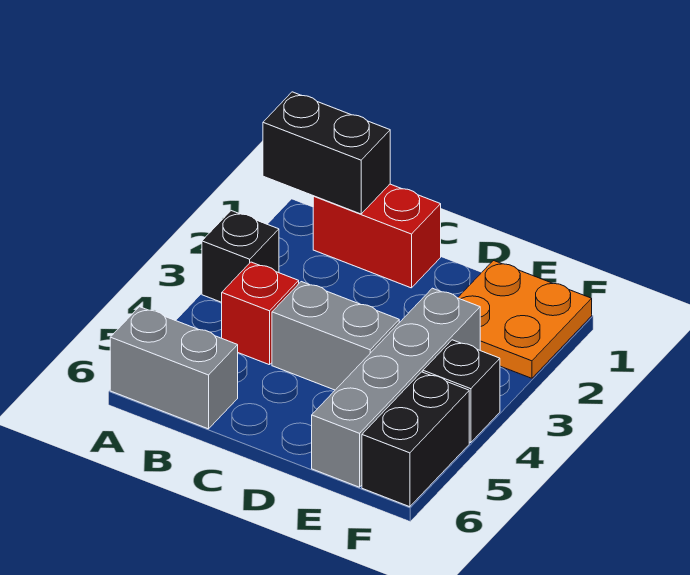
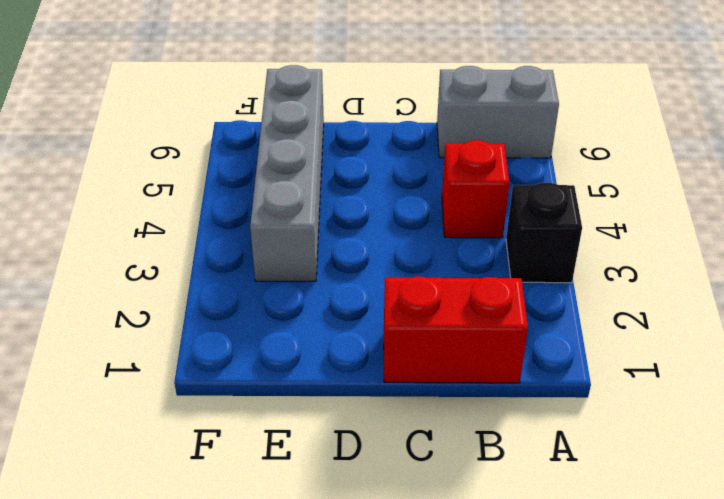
none -> grey 1x2 brick [272,282,399,390]
none -> orange 2x2 plate [458,261,592,378]

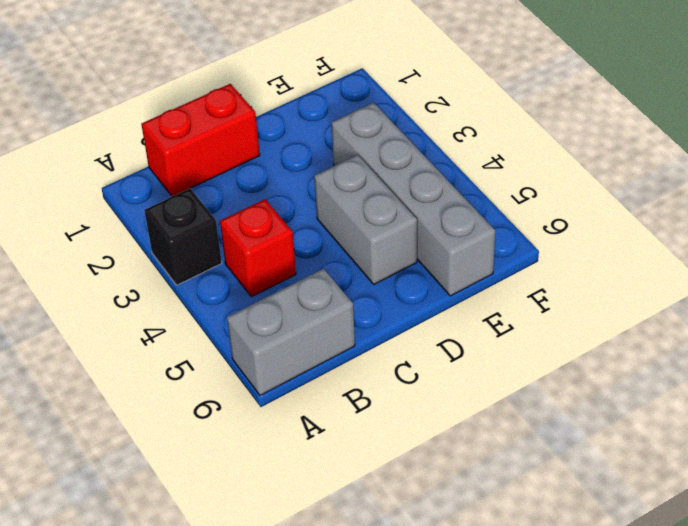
grey 1x2 brick [314,155,417,284] -> grey 1x2 brick turned to [272,282,399,390]
none -> orange 2x2 plate [458,261,592,378]
none -> black 1x1 brick [423,340,500,443]

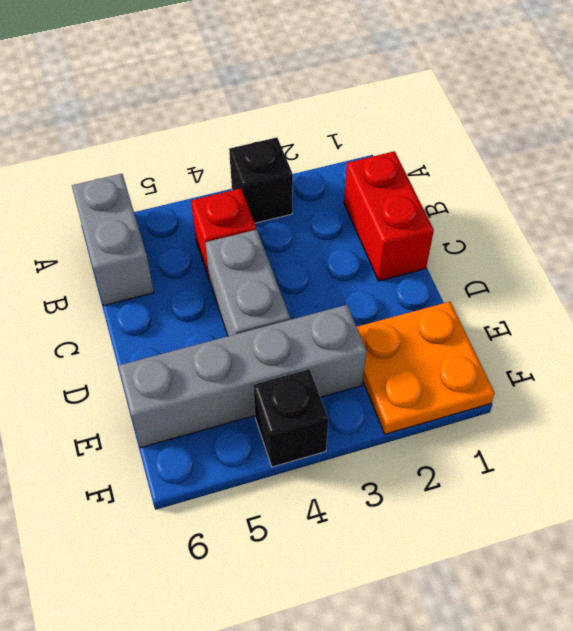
none -> black 1x2 brick [362,372,469,507]
none -> black 1x2 brick [263,92,390,214]

